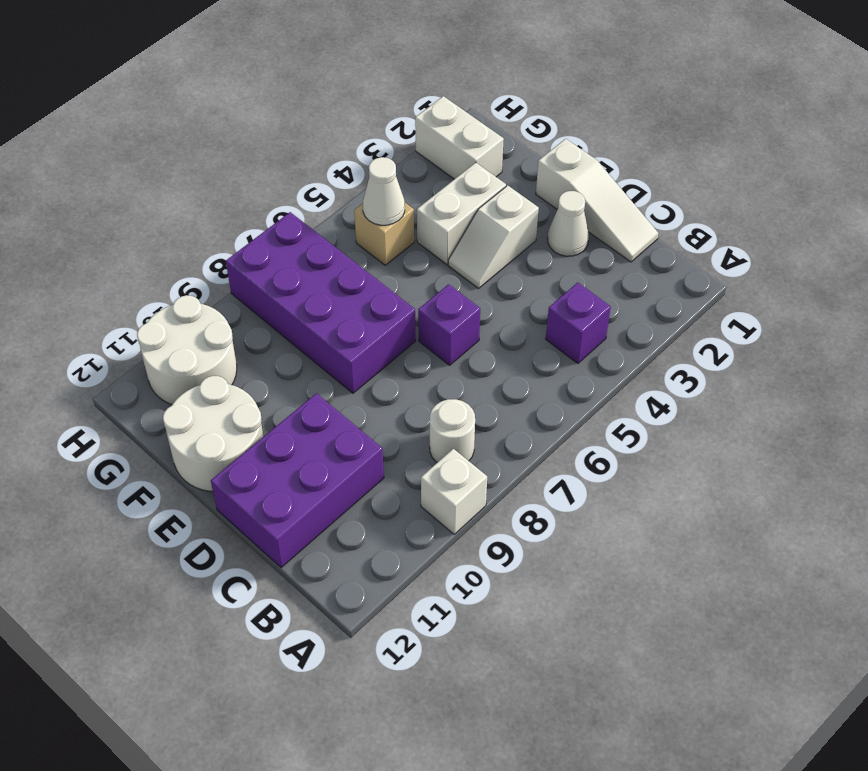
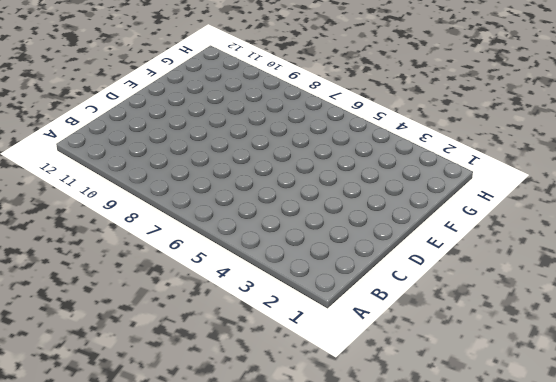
none -> white 1x1 brick [421,449,487,534]
none -> purple 1x1 brick [546,283,611,363]
none -> white 1x1 round brick [430,399,475,463]

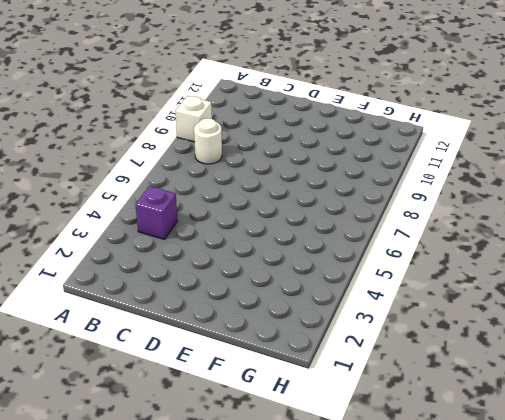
none -> white 1x3 slope [536,139,659,262]
none -> purple 2x3 brick [211,393,384,568]
none -> white 1x1 cone [547,191,589,256]

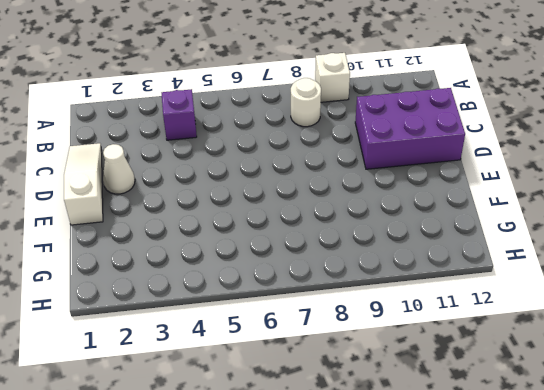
none -> purple 1x1 brick [418,284,480,365]
none -> white 1x2 slope [448,185,539,288]
none -> purple 2x4 brick [226,212,416,393]

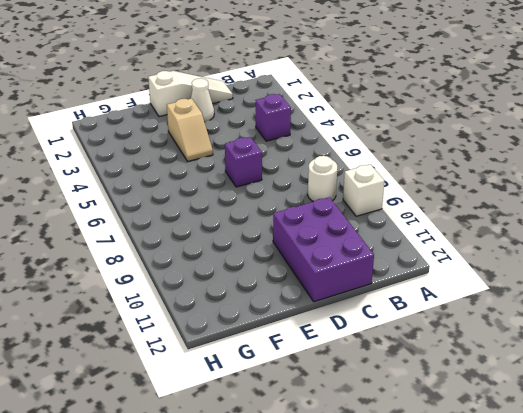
tan 1x2 slope [167,99,213,161] -> white 1x2 slope [448,185,539,288]
none -> purple 2x4 brick [226,212,416,393]
none -> white 2x2 round brick [163,376,263,491]
none -> white 1x2 brick [417,163,506,264]

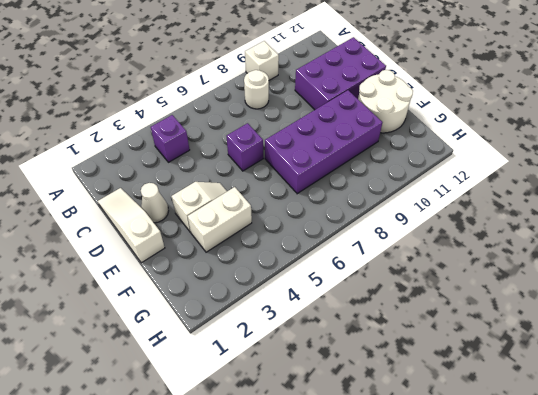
purple 2x4 brick [265,90,382,194] -> purple 2x4 brick turned to [226,212,416,393]
none -> white 1x2 brick [415,96,504,179]
none -> tan 1x1 brick [354,203,414,265]
none -> white 2x2 round brick [137,295,237,405]

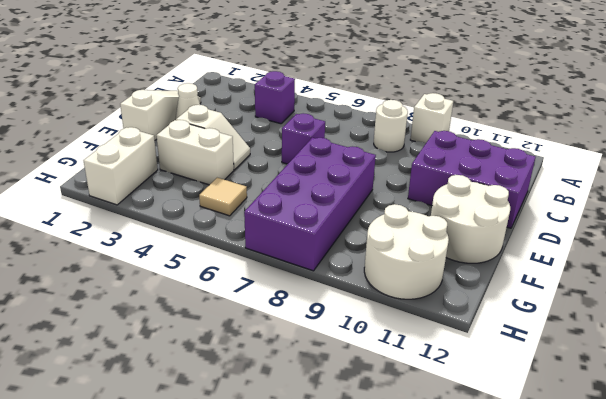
tan 1x1 tile [199,178,247,216] -> tan 1x1 brick [354,203,414,265]
none -> white 1x1 cone [363,157,405,225]

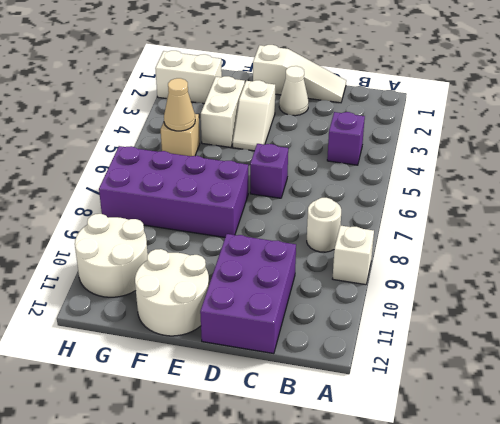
tan 1x1 cone [164,78,195,131] -> white 1x1 cone [363,157,405,225]

